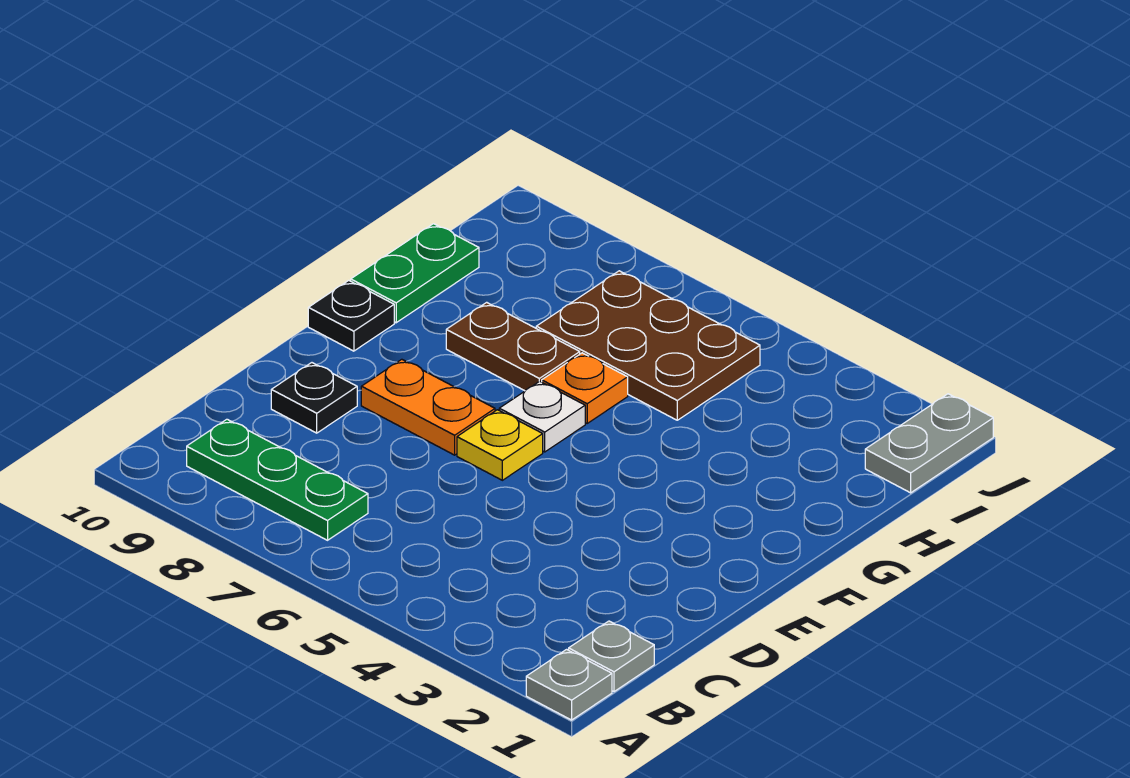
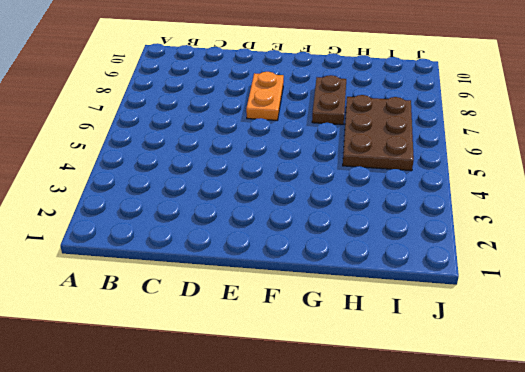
none -> grey 1x1 plate [526,649,612,720]
none -> grey 1x1 plate [569,621,654,692]
none -> green 1x3 plate [187,419,368,540]

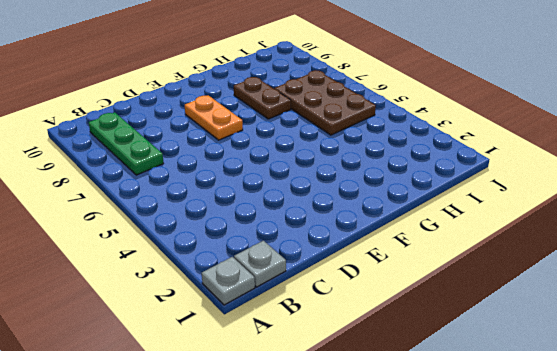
none -> black 1x1 plate [271,363,357,433]
none -> yellow 1x1 plate [457,410,543,480]
none -> white 1x1 plate [499,381,585,452]

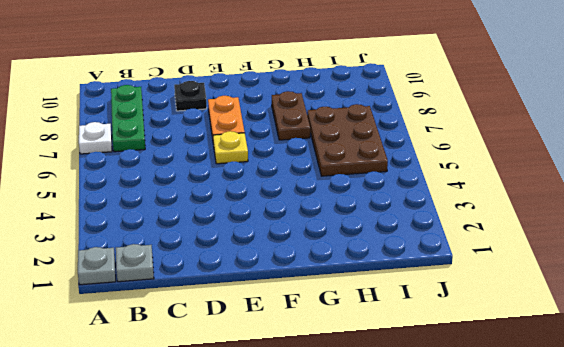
white 1x1 plate [79,122,112,154] -> white 1x1 plate moved to [499,381,585,452]
none -> black 1x1 plate [308,280,394,351]
none -> orange 1x1 plate [542,353,628,423]
none -> green 1x2 plate [351,224,479,323]

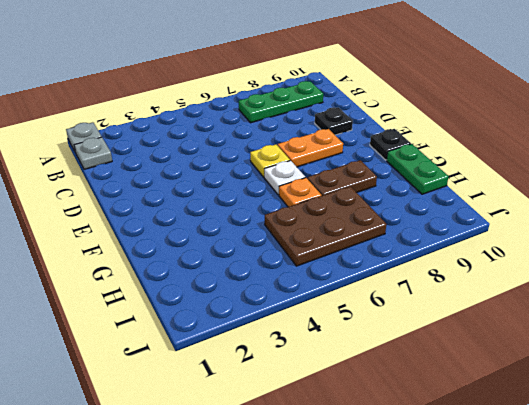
none -> grey 1x2 plate [865,394,993,493]

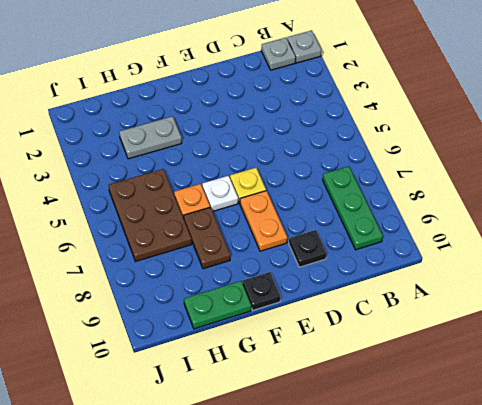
grey 1x2 plate [119,116,182,159] -> grey 1x2 plate moved to [865,394,993,493]

